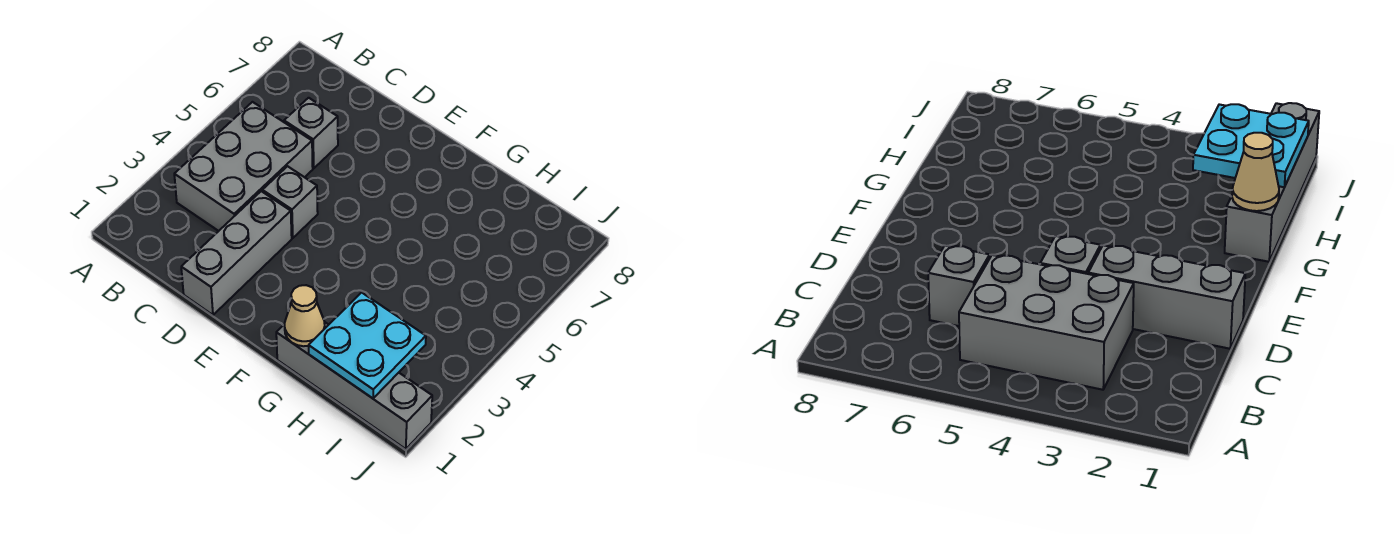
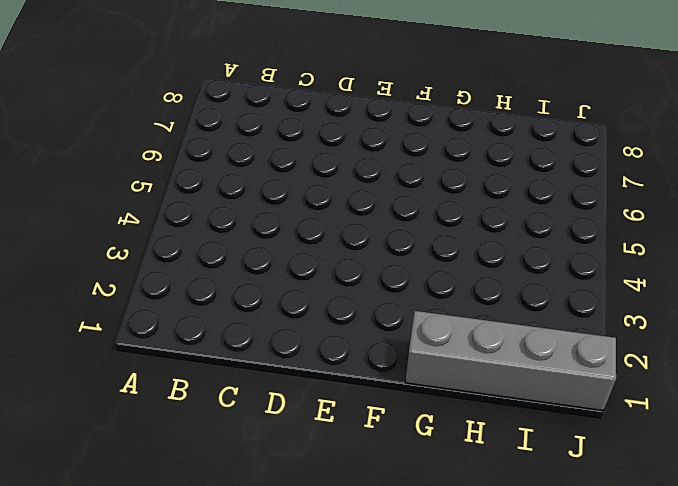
none -> grey 2x3 brick [174,102,313,231]
none -> grey 1x1 brick [284,98,338,168]

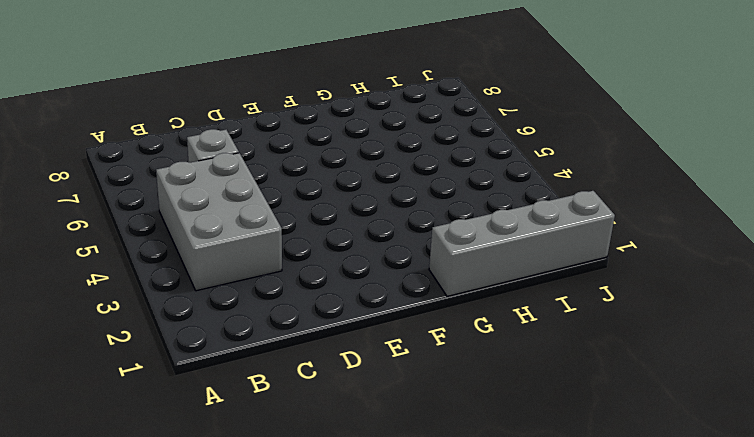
none -> grey 1x3 brick [181,191,292,315]
none -> grey 1x1 brick [262,166,318,238]

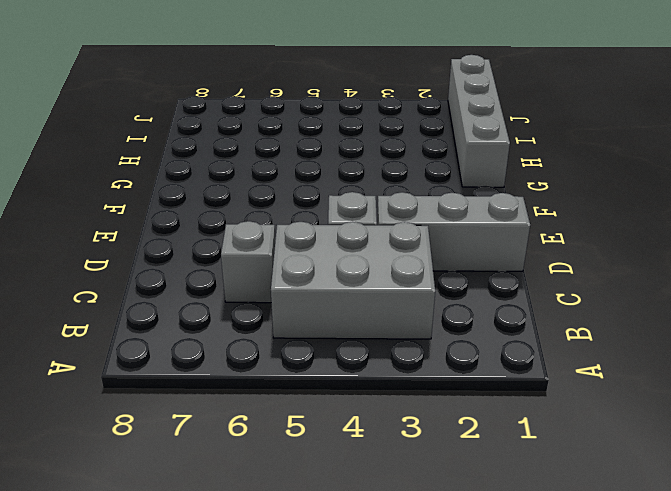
none -> tan 1x1 cone [284,285,325,346]
none -> cyan 2x2 plate [309,292,426,398]

